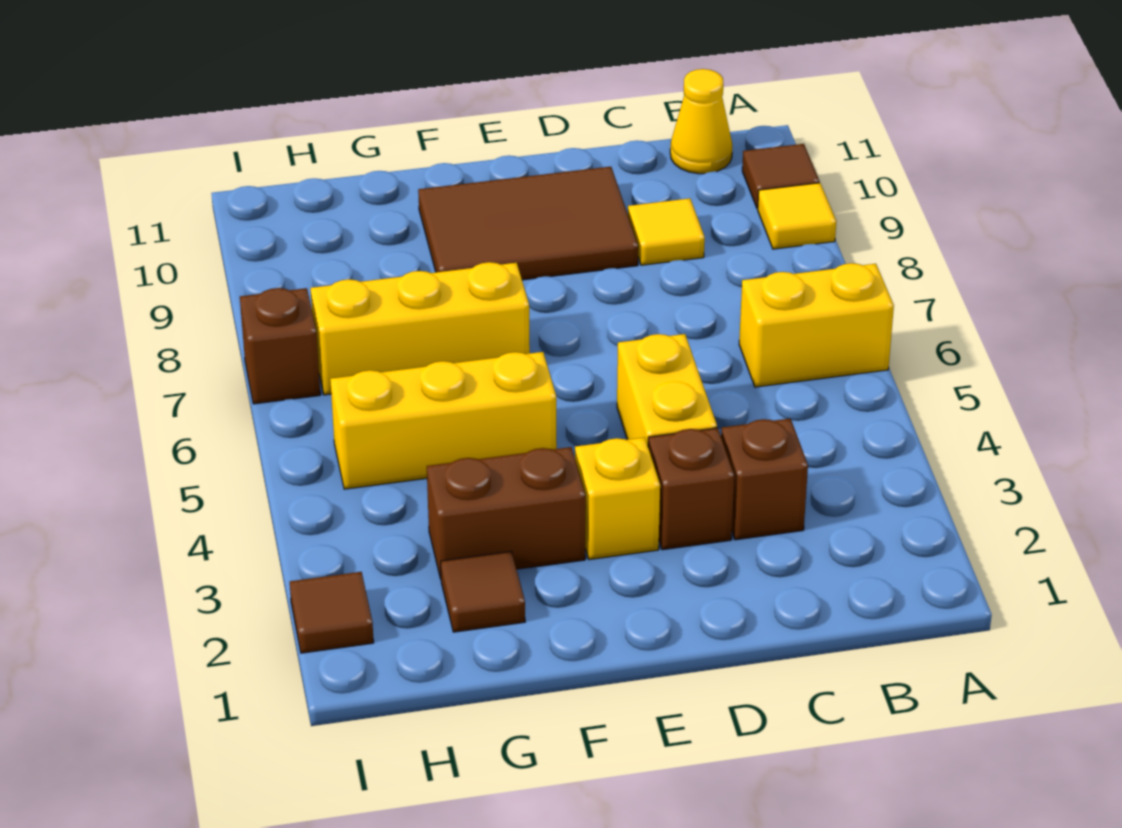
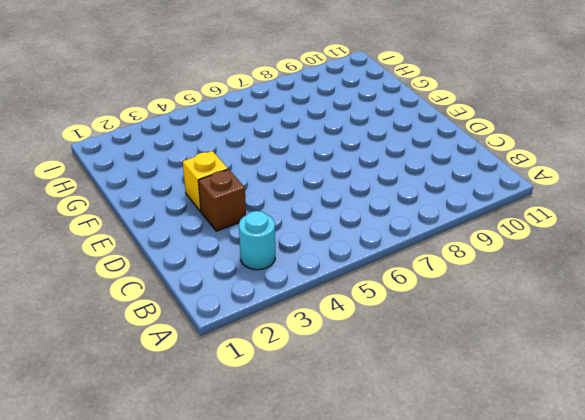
cyan 1x1 round brick [239,211,275,270] -> none
none -> yellow 1x2 brick [739,263,894,387]
none -> yellow 1x1 tile [758,183,836,249]
none -> brown 1x1 tile [742,144,819,209]

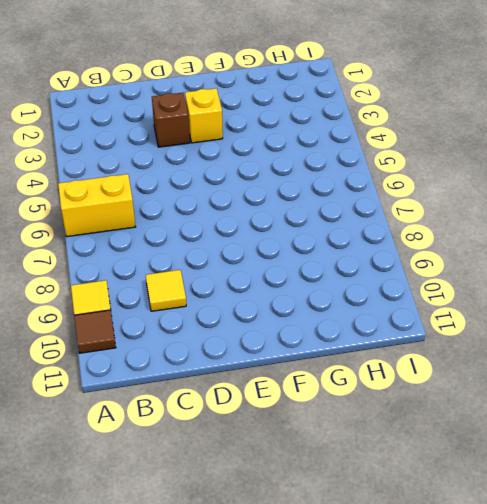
none -> yellow 1x1 cone [670,69,732,174]
none -> brown 1x1 brick [721,419,808,540]
none -> yellow 1x2 brick [617,334,717,445]

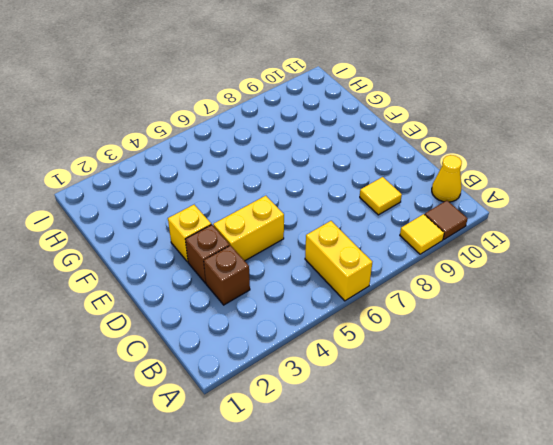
none -> brown 2x3 tile [418,167,638,280]
none -> brown 1x2 brick [427,447,586,579]
none -> yellow 1x3 brick [330,352,557,489]

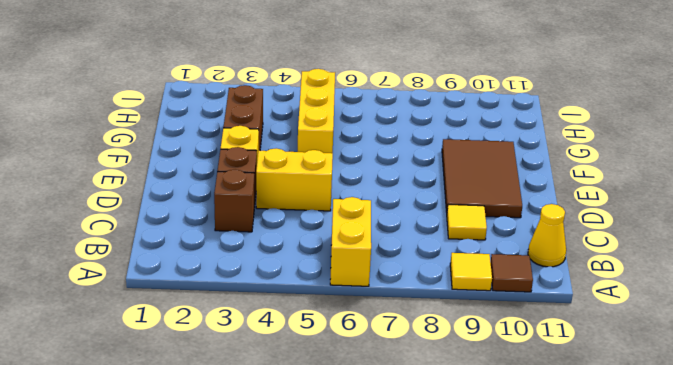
none -> yellow 1x3 brick [310,262,530,395]
none -> brown 1x1 tile [441,552,525,632]
none -> brown 1x1 tile [290,572,374,653]

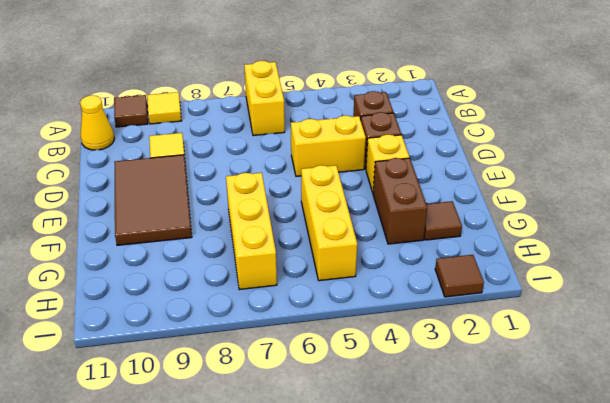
none -> brown 1x1 brick [240,288,320,404]

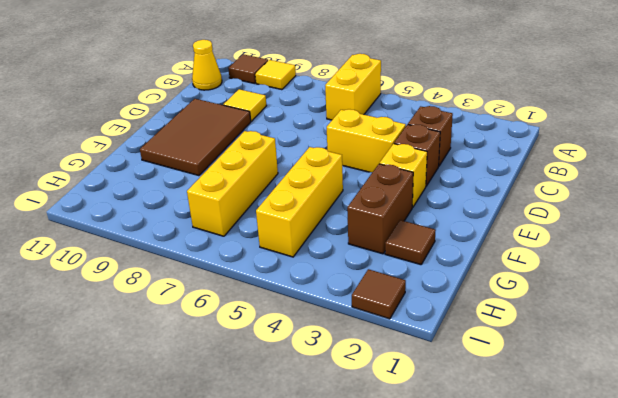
none -> brown 1x1 brick [240,288,320,404]

